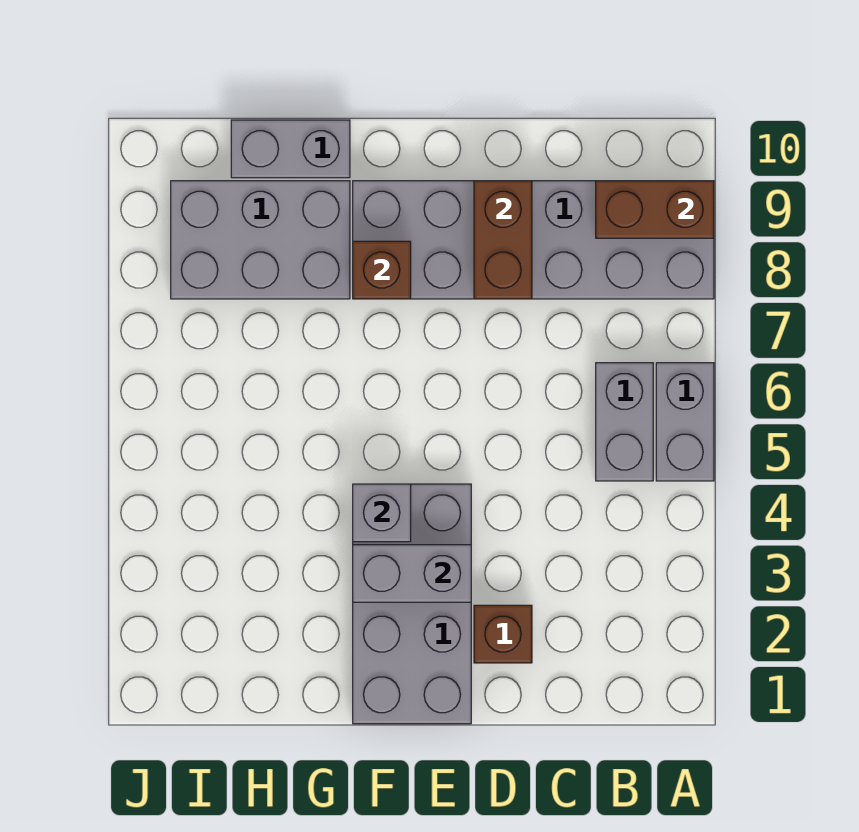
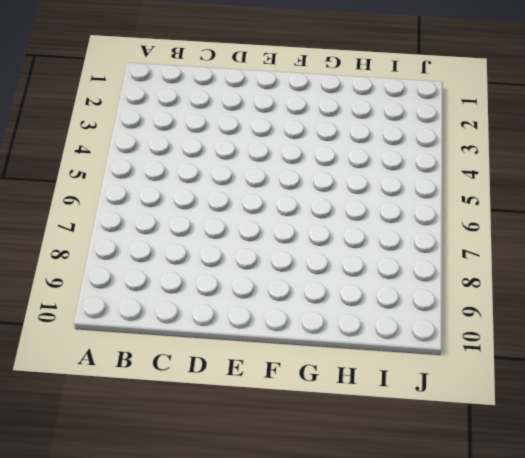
none -> grey 1x2 brick [656,363,714,481]
none -> grey 2x6 brick [353,181,714,299]
none -> grey 1x2 brick [596,363,653,481]

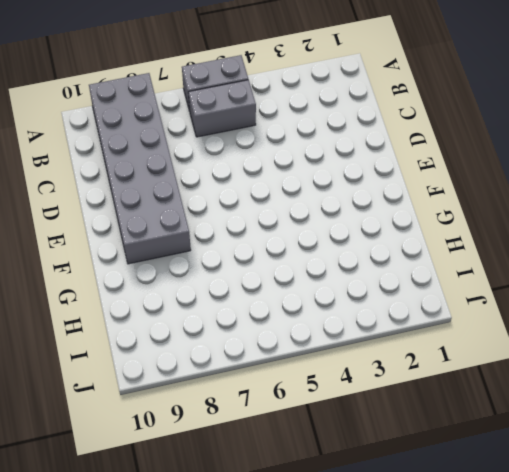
none -> brown 1x1 brick [474,605,532,663]
none -> grey 2x4 brick [353,484,471,724]
none -> grey 2x3 brick [171,181,350,299]

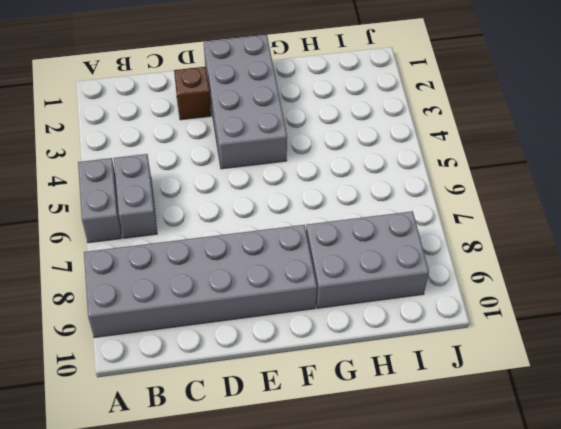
none -> grey 1x2 brick [231,120,350,178]
none -> brown 1x2 brick [596,181,714,238]
none -> brown 1x2 brick [474,181,532,299]

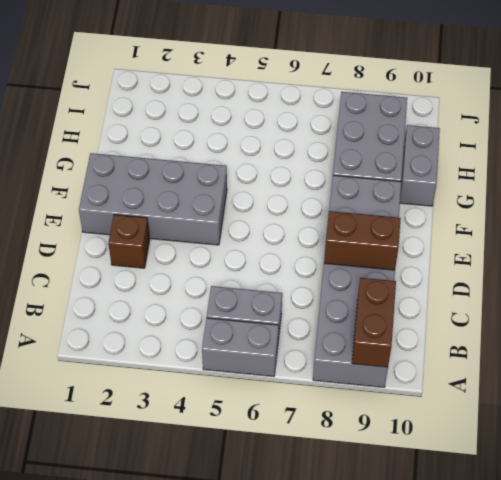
none -> grey 1x2 brick [353,545,471,602]
none -> grey 1x1 brick [353,484,411,542]
none -> brown 1x1 brick [353,241,411,299]

